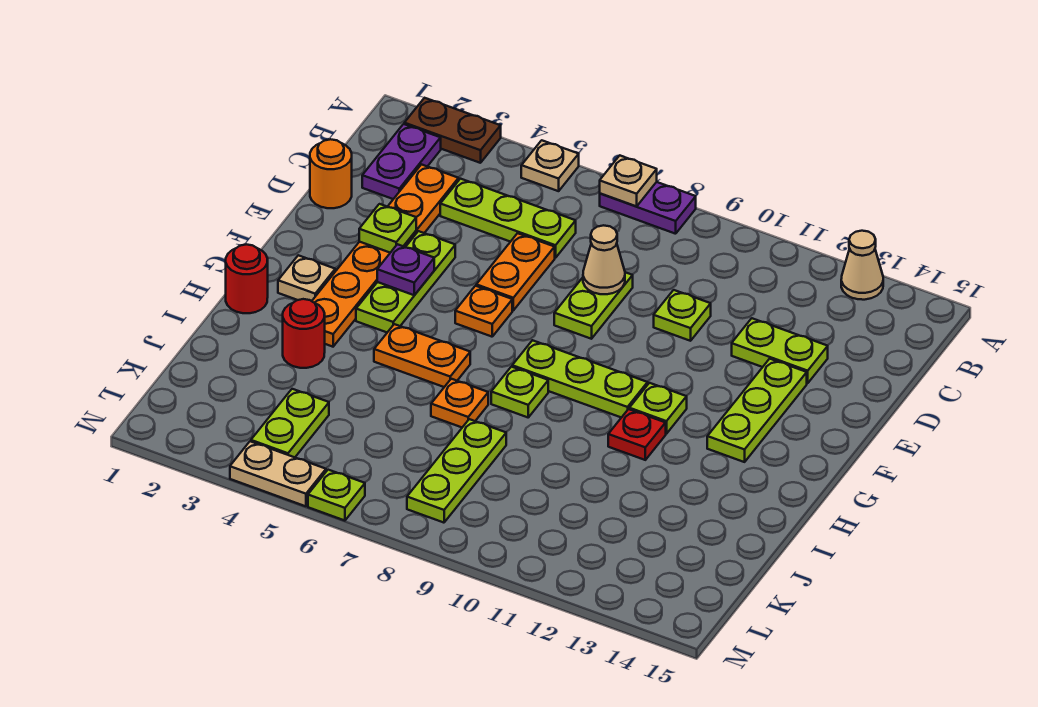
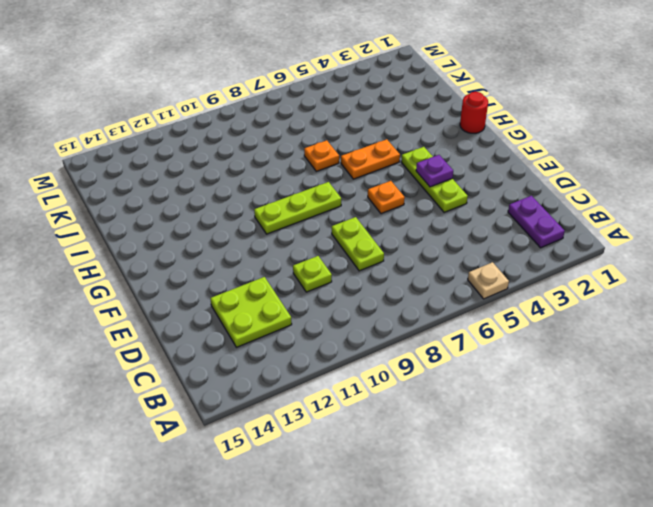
lime 2x2 plate [210,277,292,347] -> lime 1x2 plate [732,318,828,383]
none -> brown 1x2 plate [404,98,501,163]
none -> purple 1x2 plate [600,182,696,234]
none -> tan 1x1 cone [841,231,883,300]
none -> orange 1x6 plate [312,165,459,347]

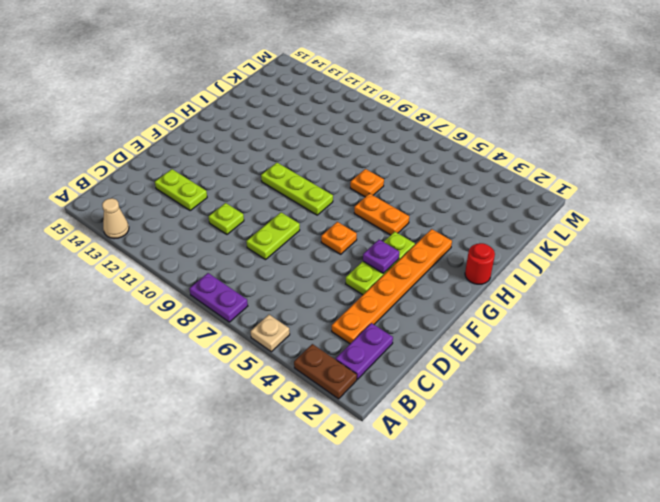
none -> lime 1x3 plate [440,179,576,258]
none -> orange 1x1 round brick [310,139,352,208]
none -> orange 1x2 plate [476,233,555,310]
none -> lime 1x3 plate [707,359,807,462]

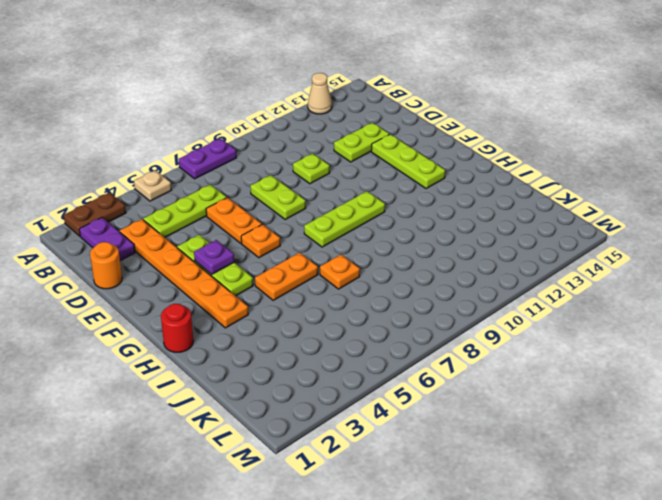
none -> tan 1x1 plate [278,255,335,301]
none -> lime 1x1 plate [629,383,687,434]
none -> lime 1x1 plate [491,367,548,417]
none -> red 1x1 plate [608,409,666,460]

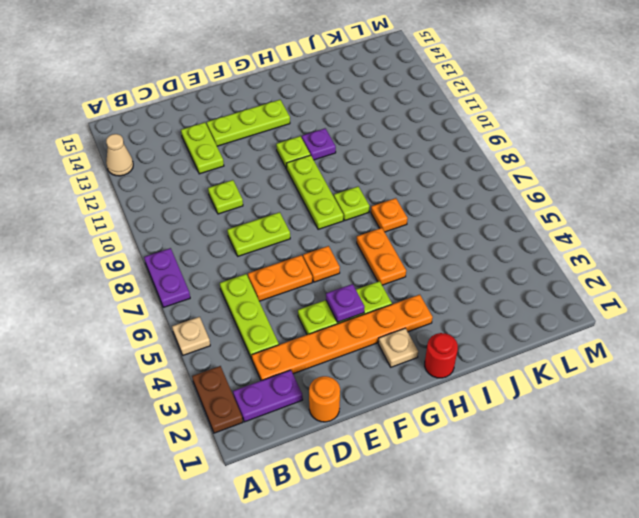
purple 1x1 plate [302,128,336,160] -> red 1x1 plate [608,409,666,460]
none -> red 1x1 round brick [283,299,325,368]
none -> lime 1x3 plate [407,419,506,523]
none -> lime 1x2 plate [251,389,329,457]
none -> tan 1x2 plate [230,441,326,506]

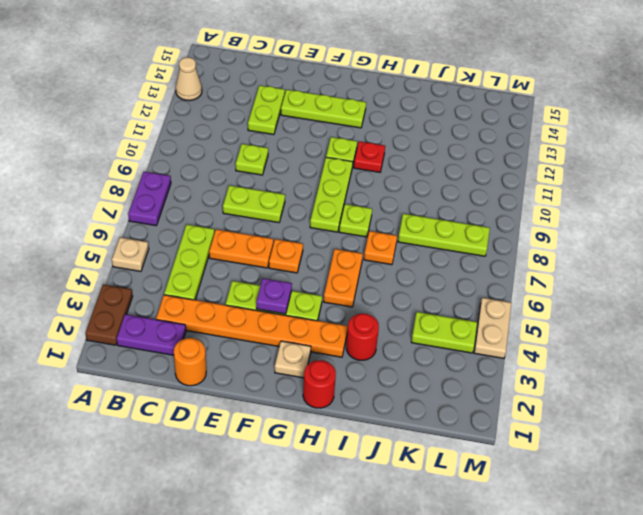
none -> lime 1x1 plate [308,470,365,521]
none -> tan 1x1 plate [600,156,657,206]
none -> tan 1x1 cone [583,225,625,294]
none -> lime 1x1 plate [359,204,416,253]

